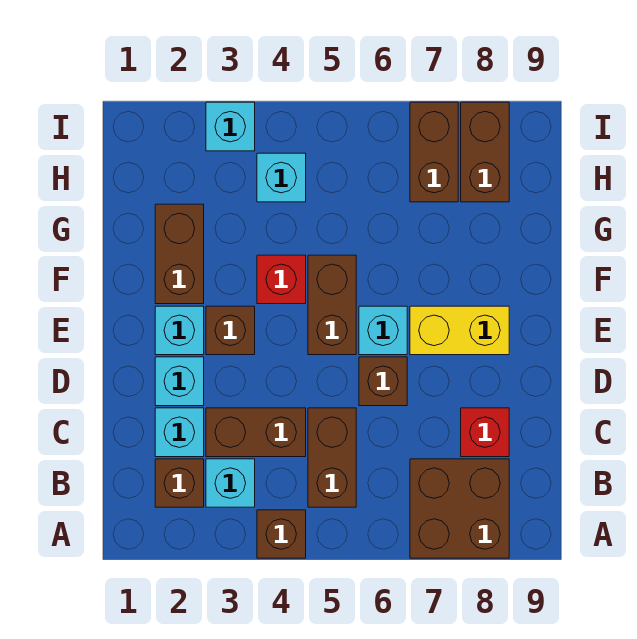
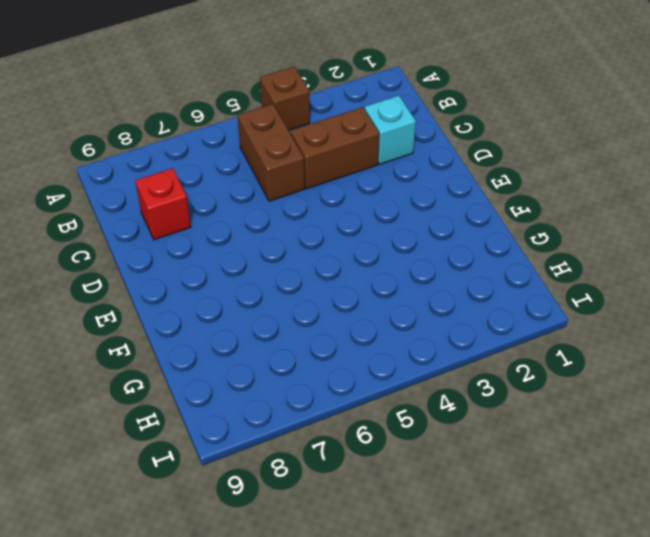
none -> brown 2x2 brick [410,459,509,558]
none -> brown 1x1 brick [155,459,204,507]
none -> cyan 1x1 brick [206,459,255,507]

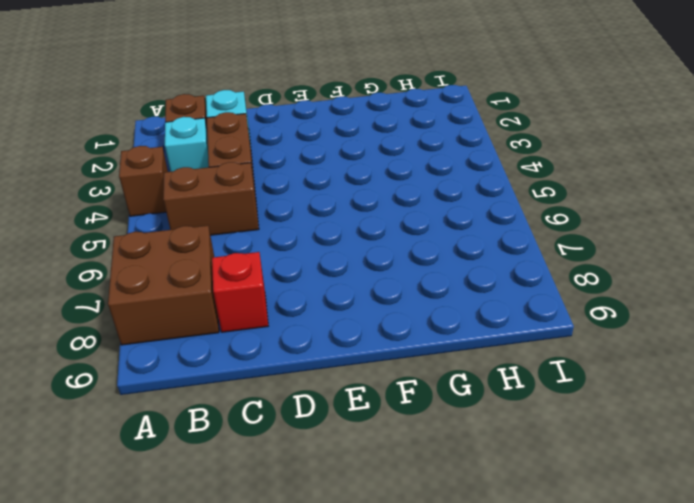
none -> cyan 1x1 brick [155,357,204,406]
none -> brown 1x1 brick [359,357,407,406]
none -> cyan 1x1 brick [155,306,204,355]

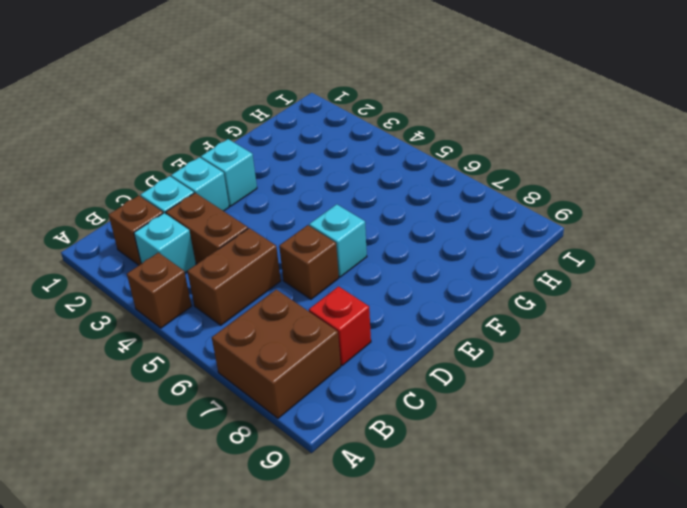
none -> brown 1x1 brick [206,306,255,355]
none -> brown 1x2 brick [308,255,356,355]
none -> yellow 1x2 brick [410,306,509,355]

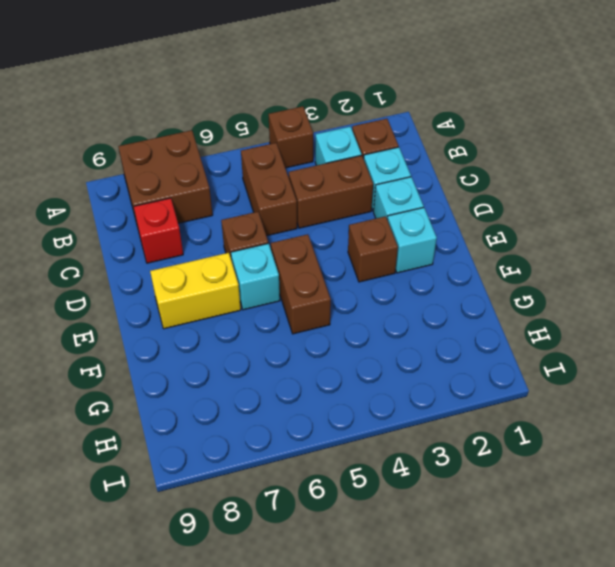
none -> brown 1x2 brick [155,204,204,304]
none -> red 1x1 brick [257,255,306,304]
none -> cyan 1x1 brick [257,153,306,202]

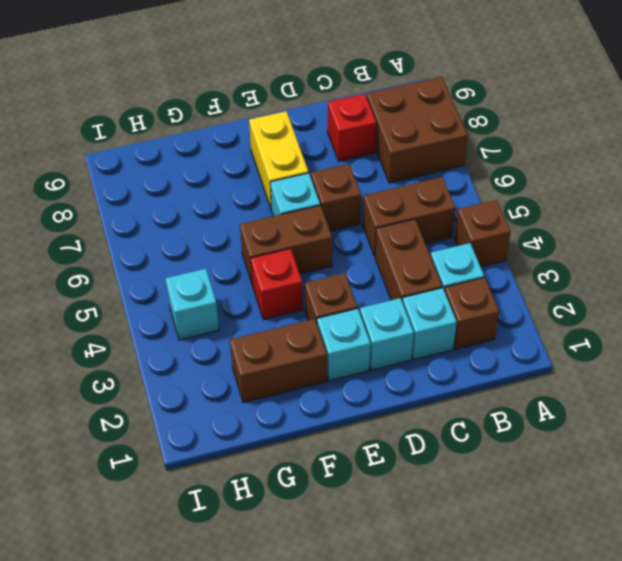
none -> brown 1x2 brick [410,102,458,202]
none -> brown 1x2 brick [461,102,509,202]
none -> cyan 1x1 brick [206,102,255,151]

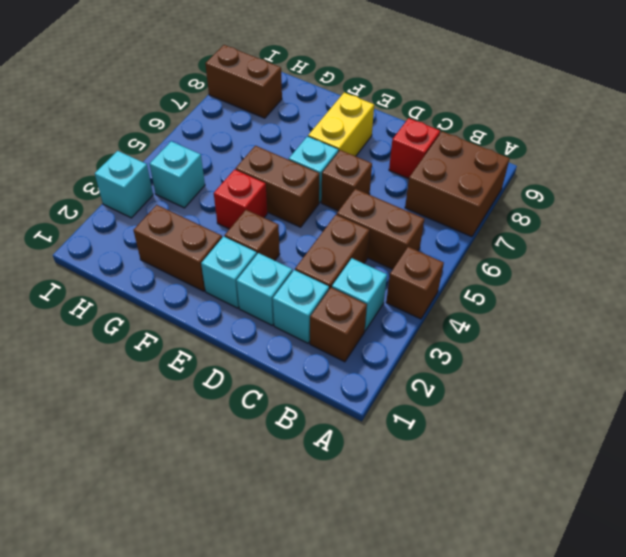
none -> brown 1x2 brick [410,102,458,202]

